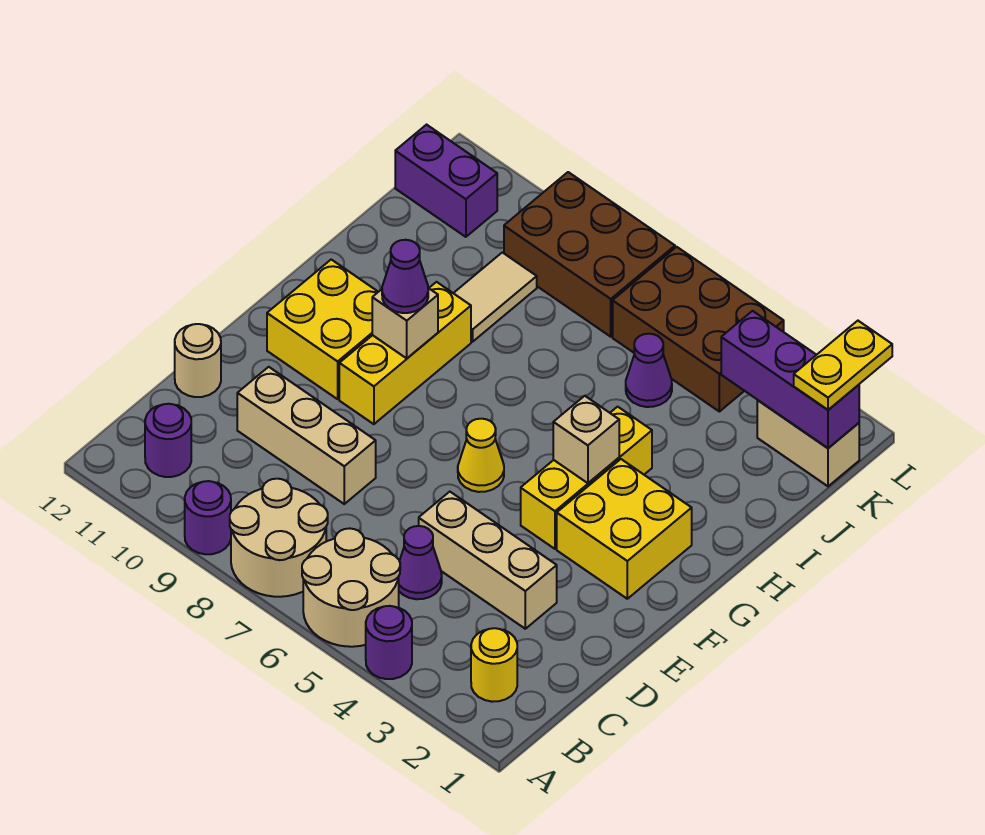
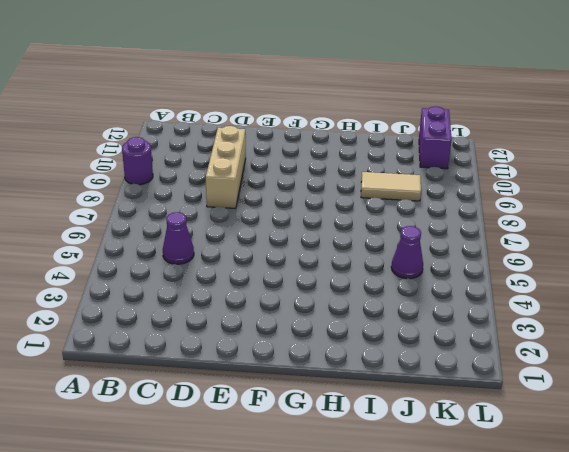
none -> purple 1x1 round brick [366,606,412,679]
none -> tan 2x2 round brick [302,528,400,647]
none -> tan 2x2 round brick [230,479,328,597]

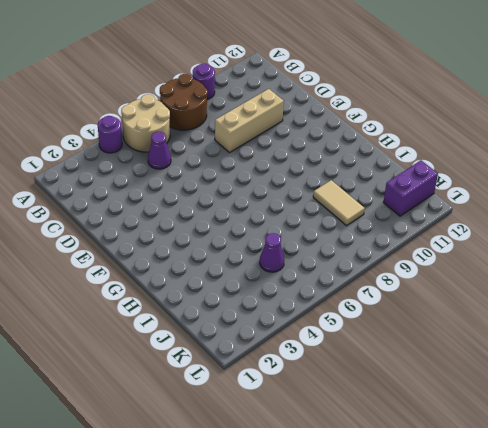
brown 2x2 round brick [160,74,208,130] -> tan 2x2 round brick [230,479,328,597]
none -> yellow 1x1 round brick [471,628,517,702]
none -> purple 1x1 round brick [145,404,191,477]
none -> tan 1x3 brick [419,492,557,629]

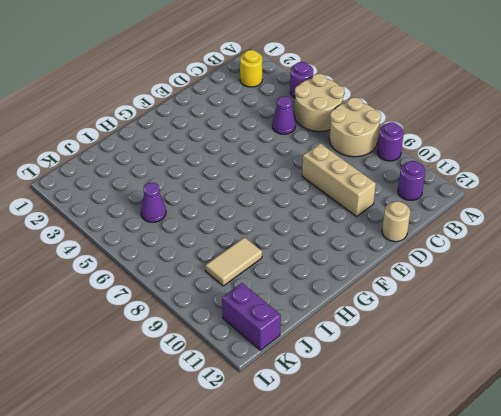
none -> tan 1x3 brick [419,492,557,629]
none -> yellow 2x2 brick [557,459,692,599]
none -> yellow 1x3 brick [521,407,652,549]

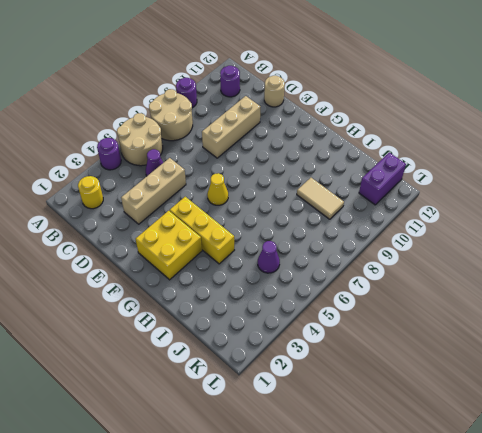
none -> yellow 1x3 brick [339,282,471,424]
none -> yellow 2x2 brick [267,260,378,399]
none -> tan 1x2 brick [757,400,859,486]

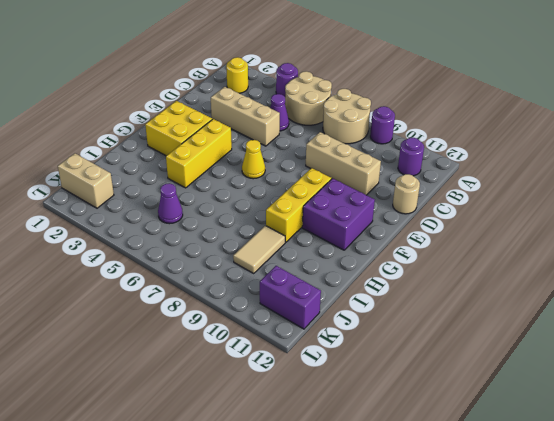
purple 2x2 brick [302,178,375,250] -> yellow 2x2 brick [267,260,378,399]
none -> brown 2x3 brick [613,247,784,412]
none -> brown 2x3 brick [504,172,675,337]
none -> tan 1x1 brick [553,396,619,483]

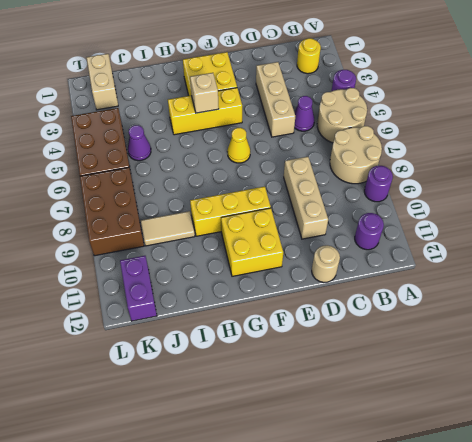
none -> tan 1x1 brick [372,288,438,358]
none -> purple 1x3 brick [721,311,859,448]
none -> purple 1x1 cone [382,240,428,313]

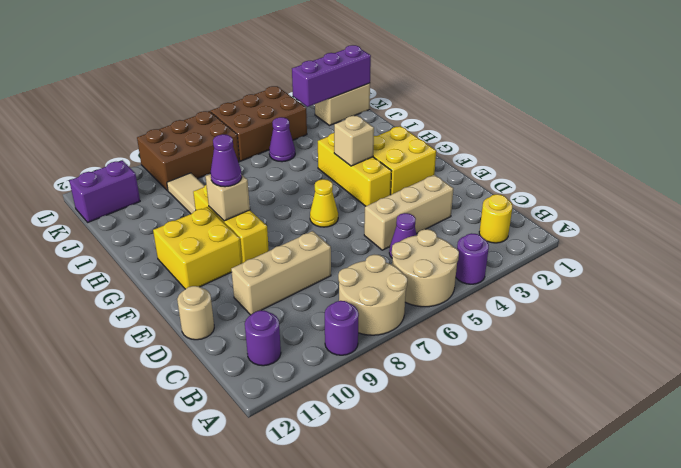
none -> yellow 1x2 plate [794,321,892,410]

